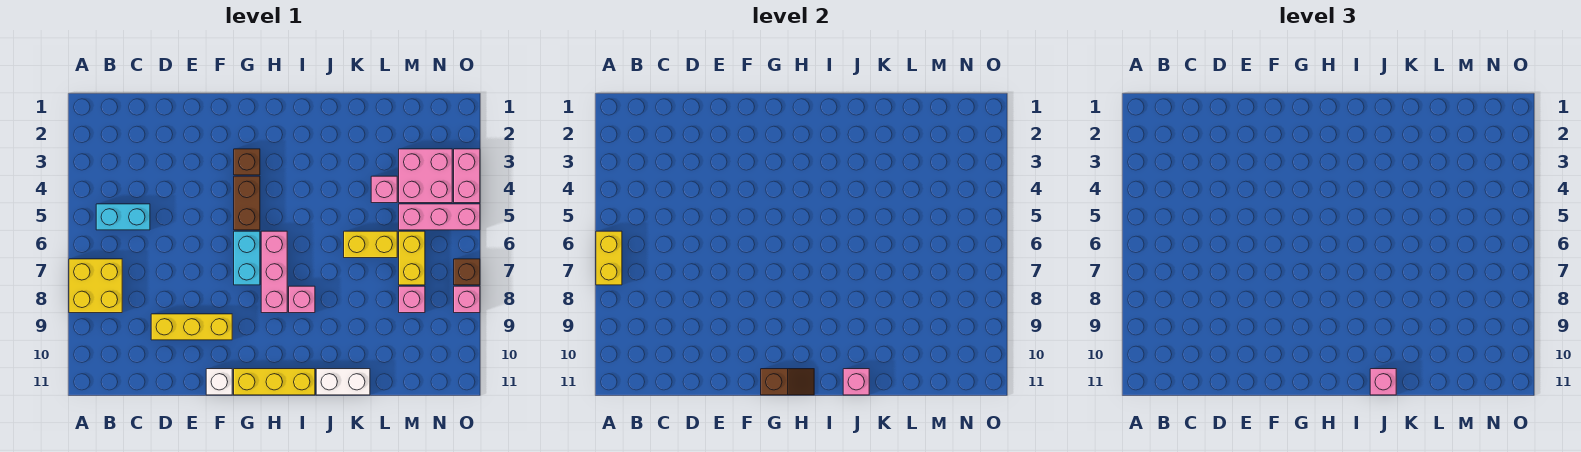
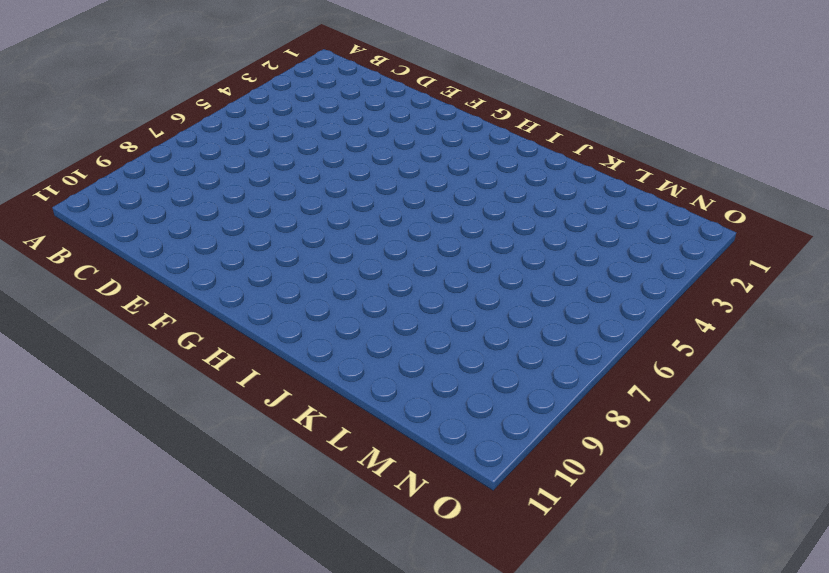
none -> yellow 2x2 brick [69,259,122,313]
none -> cyan 1x2 brick [96,204,150,230]
none -> yellow 1x3 brick [151,314,232,340]

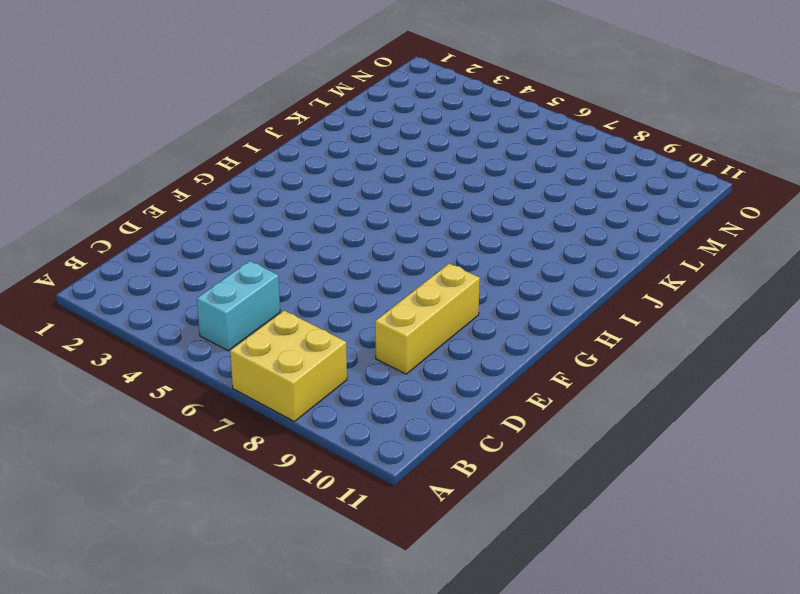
none -> white 1x1 brick [206,369,232,395]
none -> brown 1x1 brick [234,149,260,175]
none -> brown 1x2 brick [234,176,260,230]

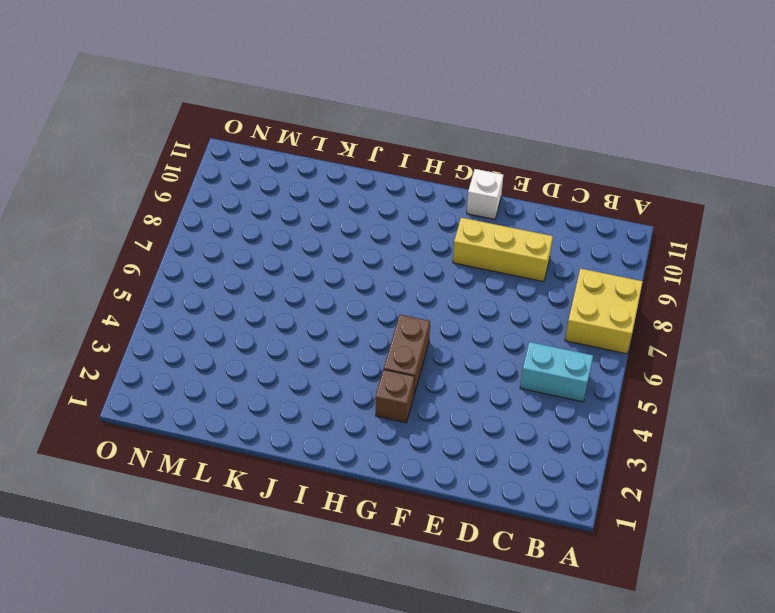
none -> cyan 1x2 brick [234,231,260,285]
none -> yellow 1x3 brick [234,369,315,395]
none -> pink 1x3 brick [261,231,287,313]

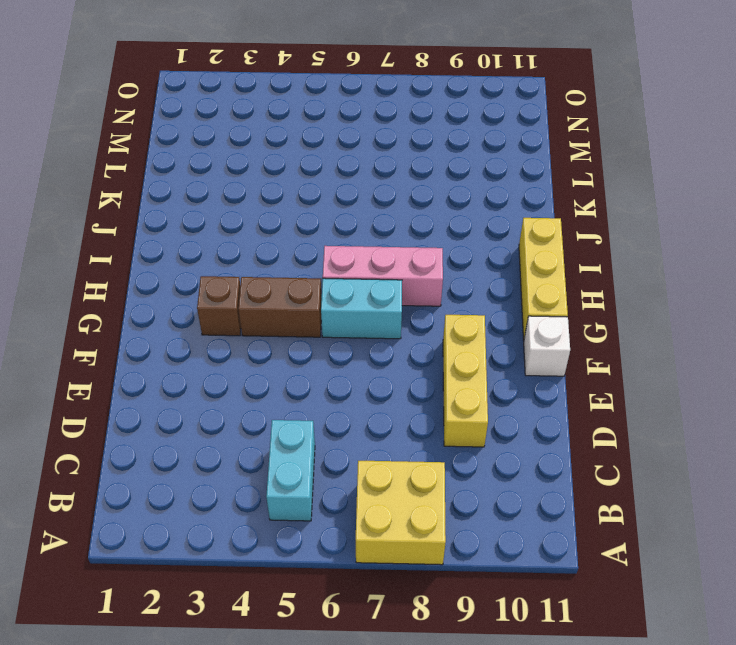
none -> pink 1x1 brick [289,286,315,313]
none -> white 1x2 brick [316,369,370,395]
none -> yellow 1x2 brick [344,231,397,258]

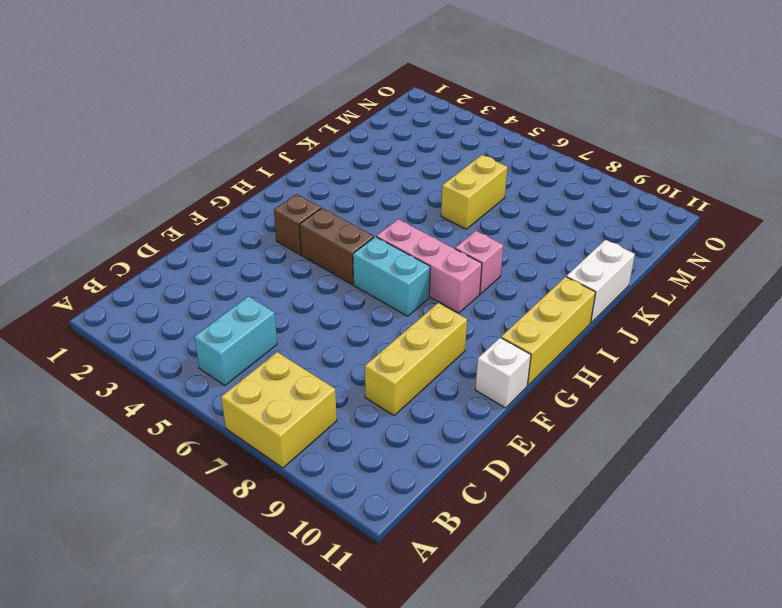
none -> pink 1x1 brick [371,176,397,203]
none -> pink 2x2 brick [399,149,452,203]
none -> pink 1x3 brick [399,204,480,230]

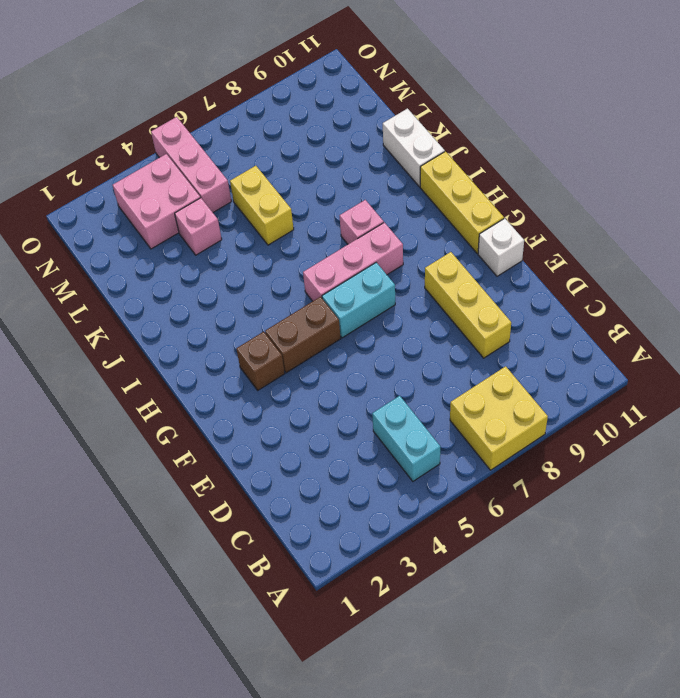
none -> yellow 1x2 brick [399,231,425,285]
none -> pink 1x1 brick [399,286,425,313]
none -> pink 1x2 brick [454,149,480,203]

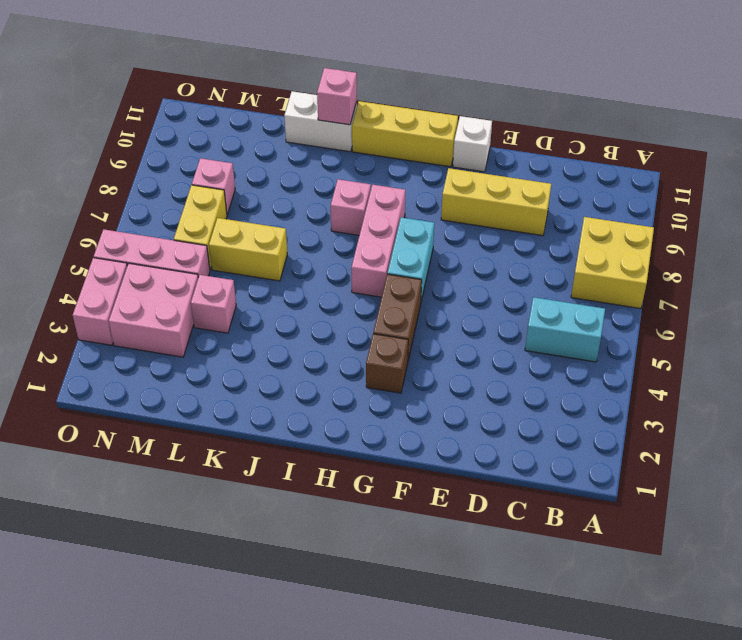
none -> brown 1x1 brick [454,259,480,285]
none -> pink 1x1 brick [454,286,480,313]
none -> yellow 1x2 brick [596,231,622,285]

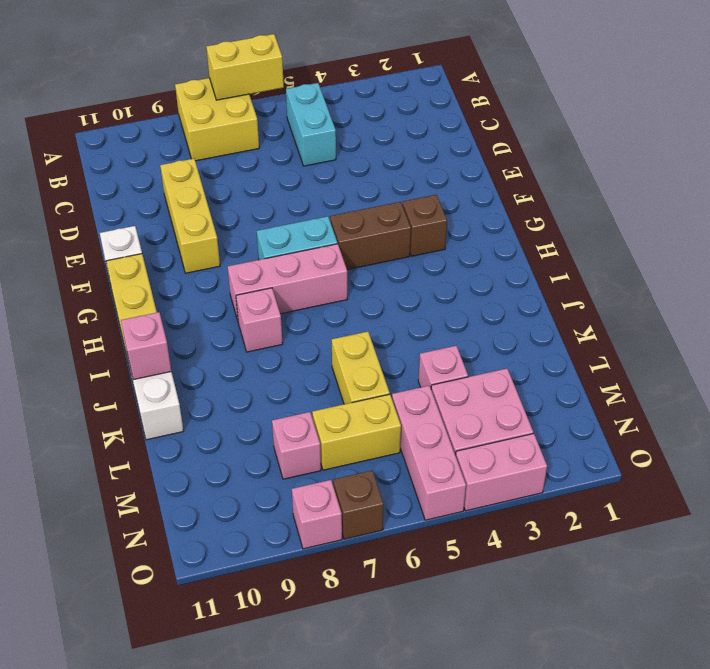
none -> brown 1x2 slope [761,369,814,395]
none -> pink 1x1 brick [1370,369,1396,395]

